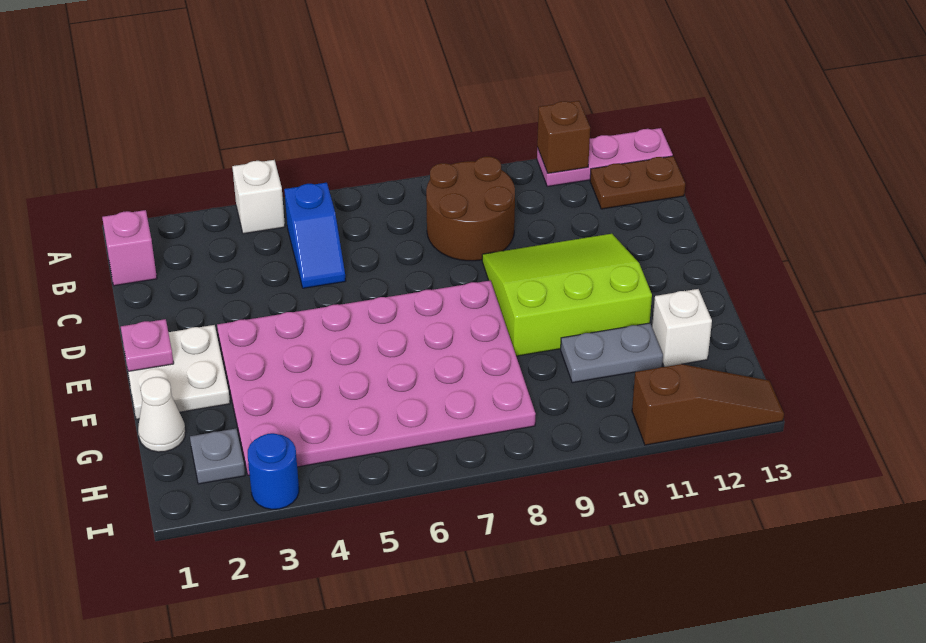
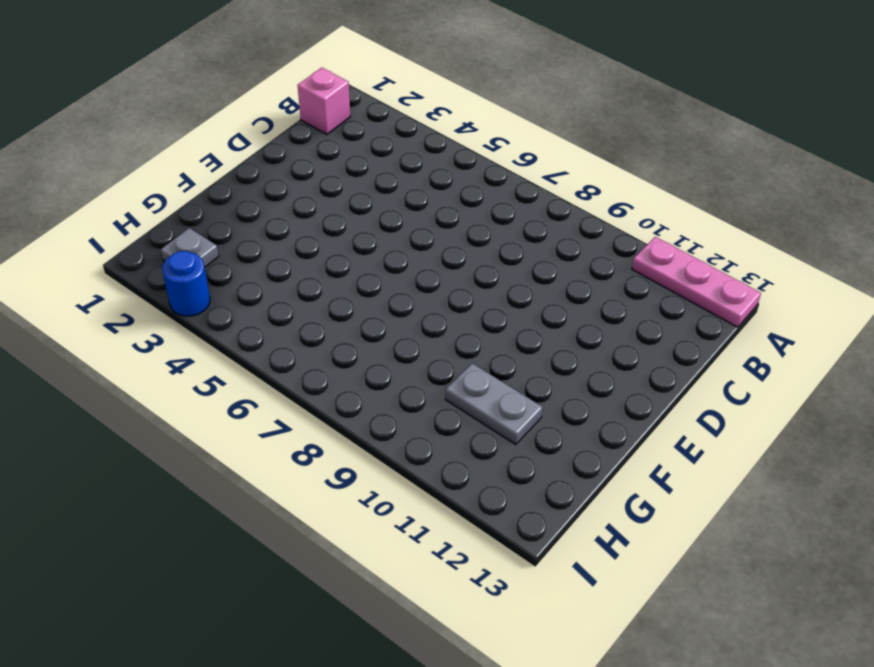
none -> white 1x1 brick [232,160,285,234]
none -> blue 1x2 slope [284,183,346,288]
none -> brown 2x2 round brick [426,157,515,261]

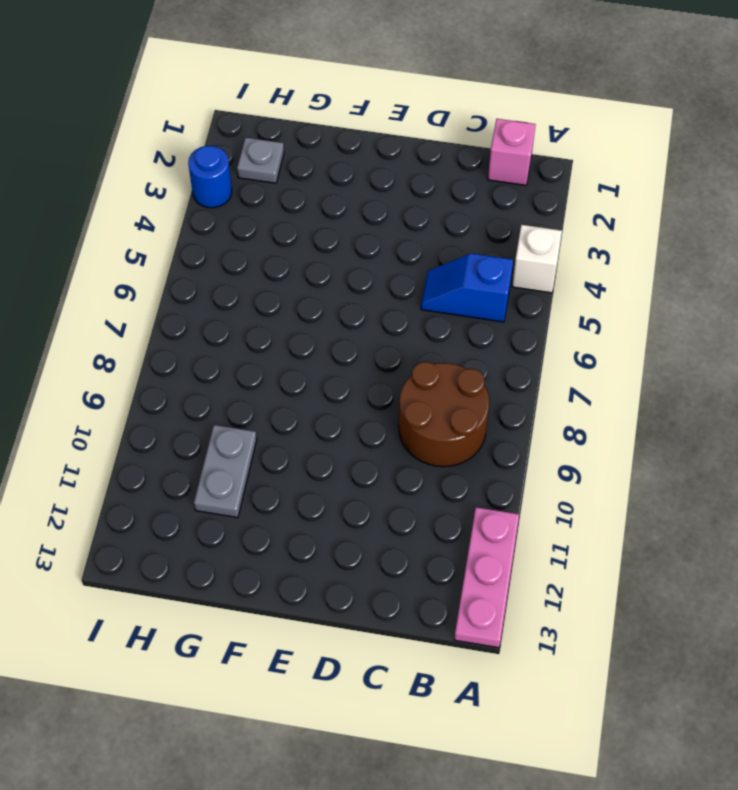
none -> brown 1x2 plate [590,156,685,209]
none -> lime 3x3 slope [482,234,652,356]
none -> white 2x2 plate [128,325,230,419]

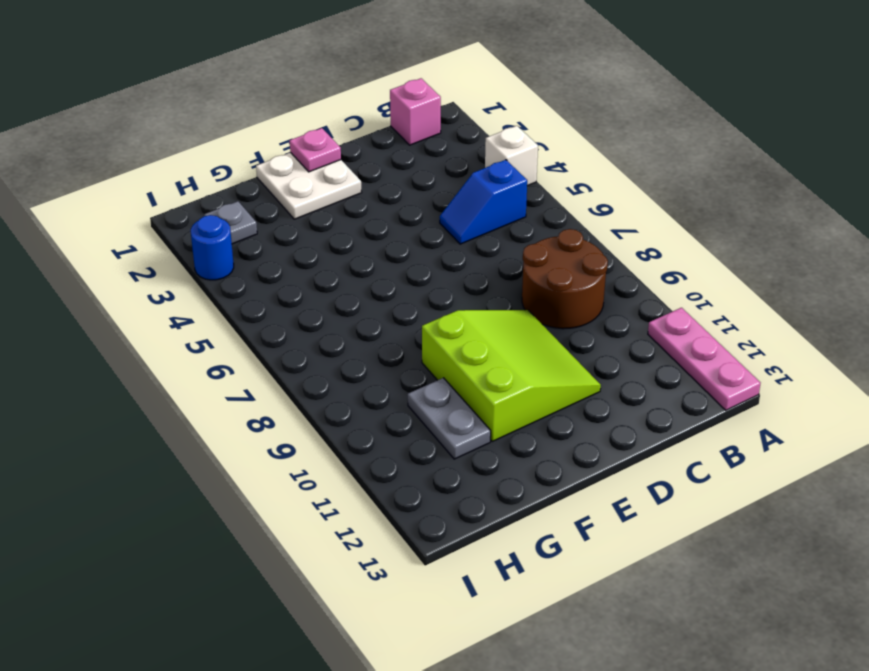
none -> brown 1x2 plate [590,156,685,209]
none -> pink 4x6 plate [217,280,536,475]
none -> white 1x1 cone [138,377,186,452]

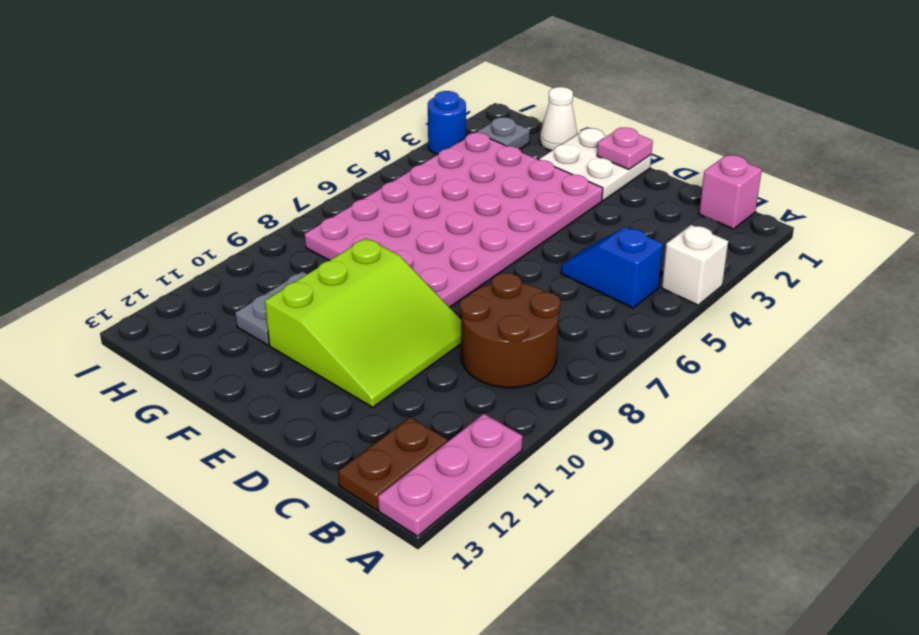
none -> white 1x1 brick [652,289,712,367]
none -> brown 1x3 slope [632,364,784,445]
none -> brown 1x1 brick [537,101,590,173]

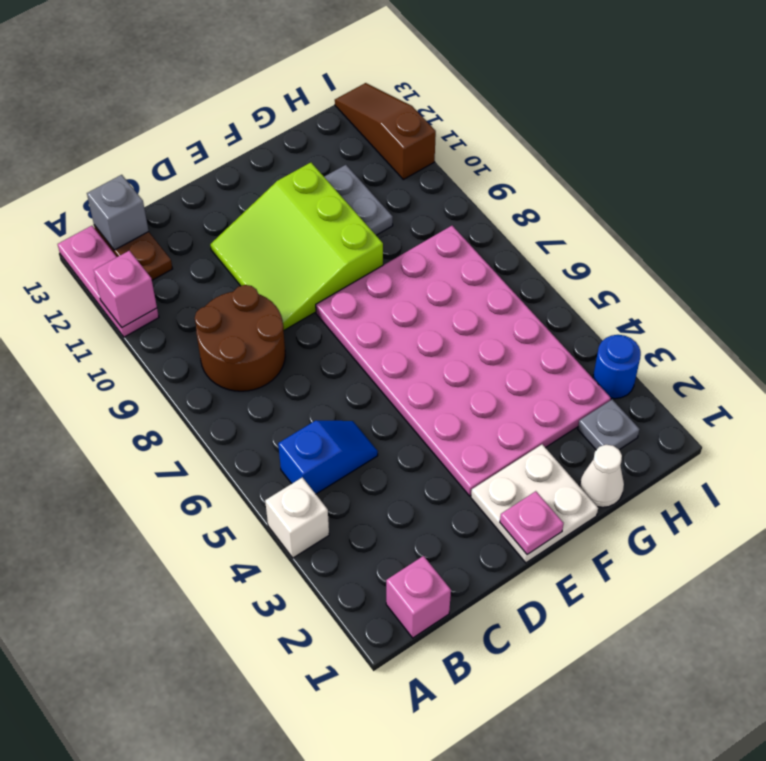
pink 1x1 brick [94,250,157,327] -> brown 1x1 brick [537,101,590,173]
grey 1x1 brick [87,175,149,250] -> none
none -> white 1x1 brick [652,289,712,367]

